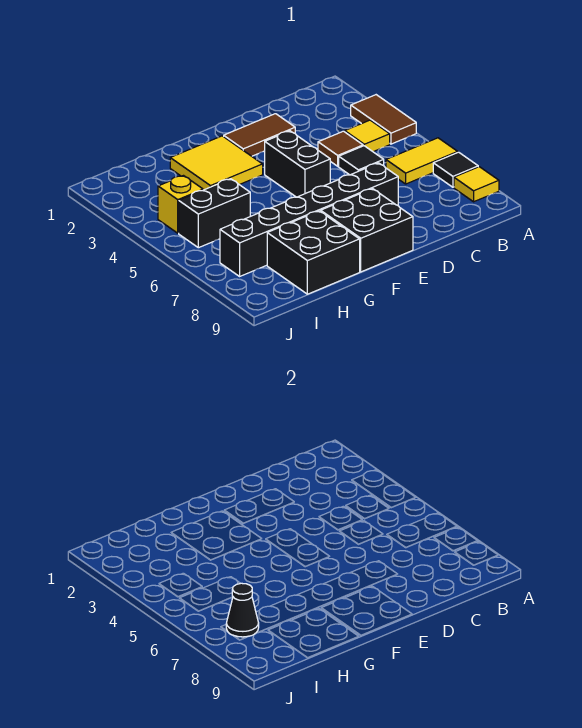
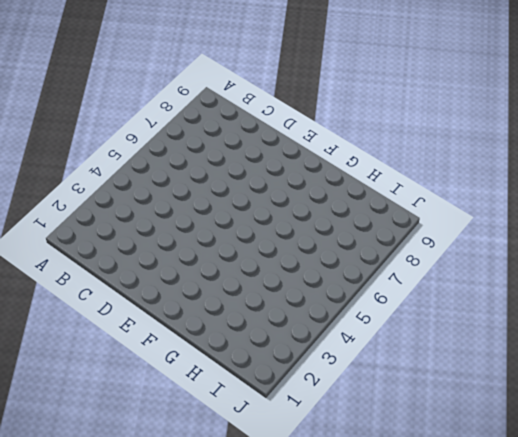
none -> brown 1x2 tile [351,95,416,144]
none -> yellow 1x2 tile [386,138,458,184]
none -> black 1x1 tile [433,152,478,187]

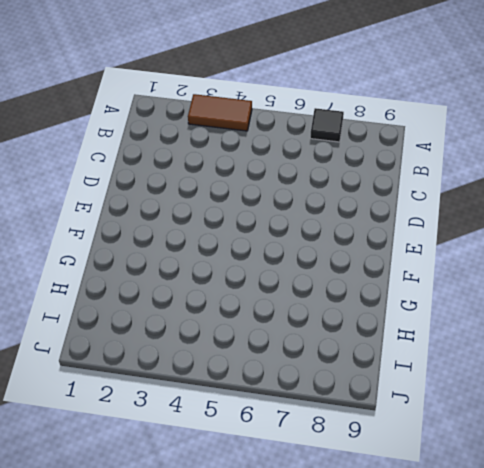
none -> yellow 1x2 tile [386,138,458,184]
none -> yellow 1x1 tile [454,167,499,202]
none -> yellow 1x1 tile [345,120,390,152]

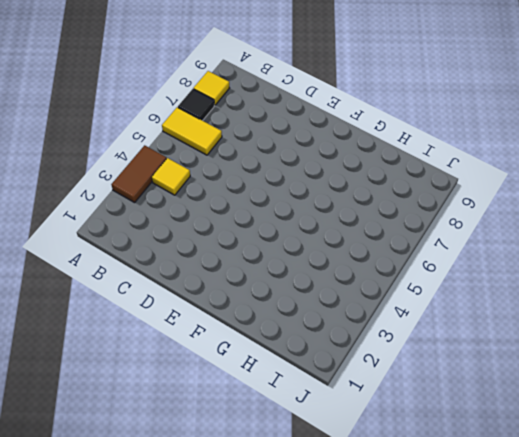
none -> brown 1x1 tile [318,131,363,166]
none -> black 1x1 tile [339,146,384,175]
none -> brown 1x2 tile [224,114,295,156]

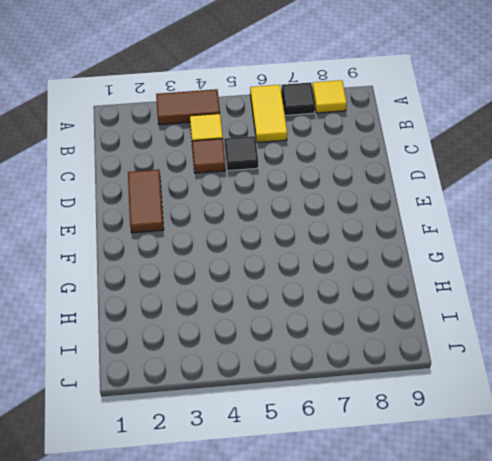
none -> black 1x6 brick [220,163,398,276]
none -> black 1x2 brick [265,131,330,197]
none -> black 2x2 brick [321,189,413,272]

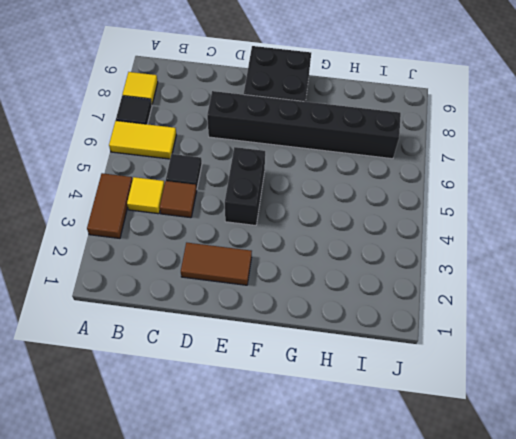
none -> yellow 2x2 tile [170,136,263,190]
none -> black 2x2 brick [267,211,360,294]
none -> black 1x2 brick [179,179,250,248]

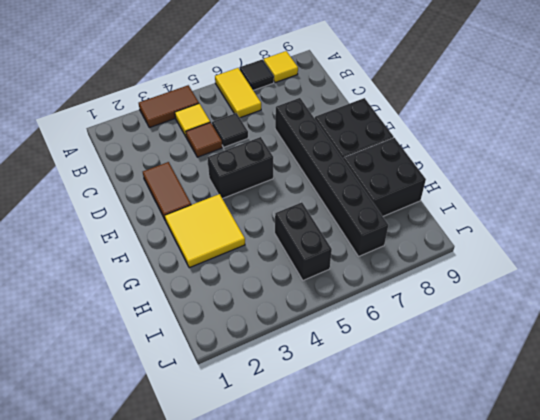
none -> yellow 1x1 brick [158,176,203,233]
none -> black 1x1 cone [226,583,259,637]

